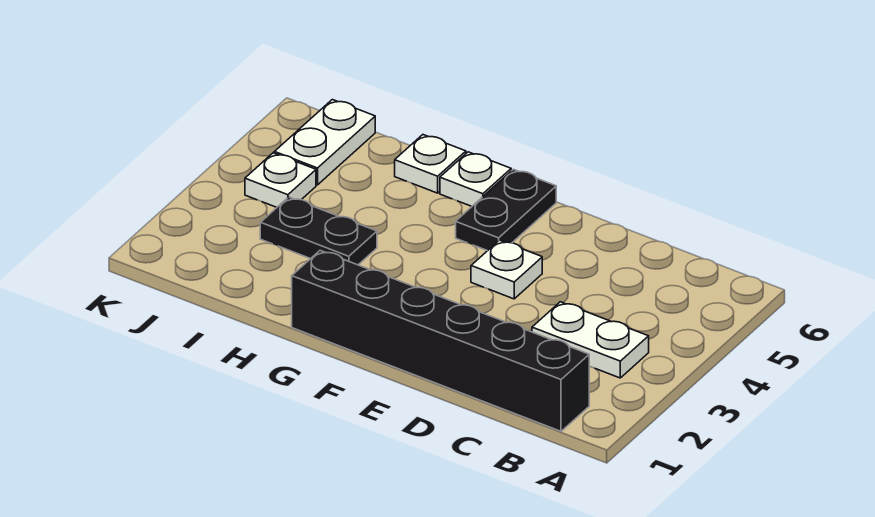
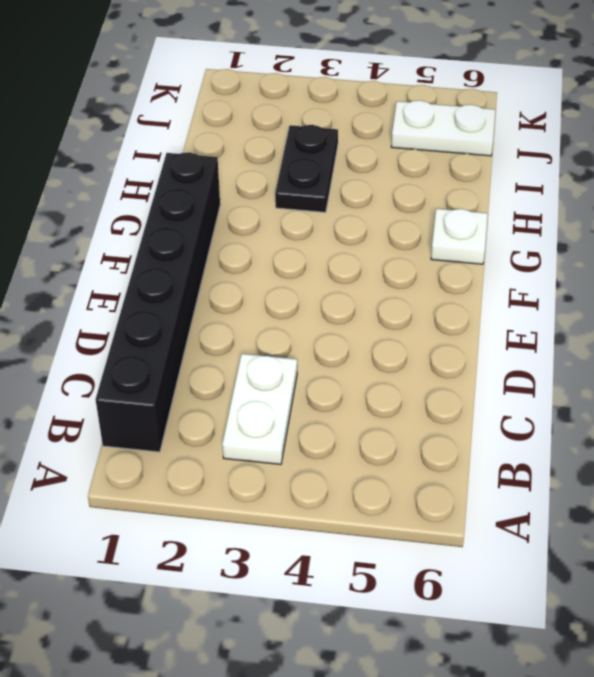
none -> white 1x1 plate [471,240,542,299]
none -> black 1x2 plate [456,169,556,251]

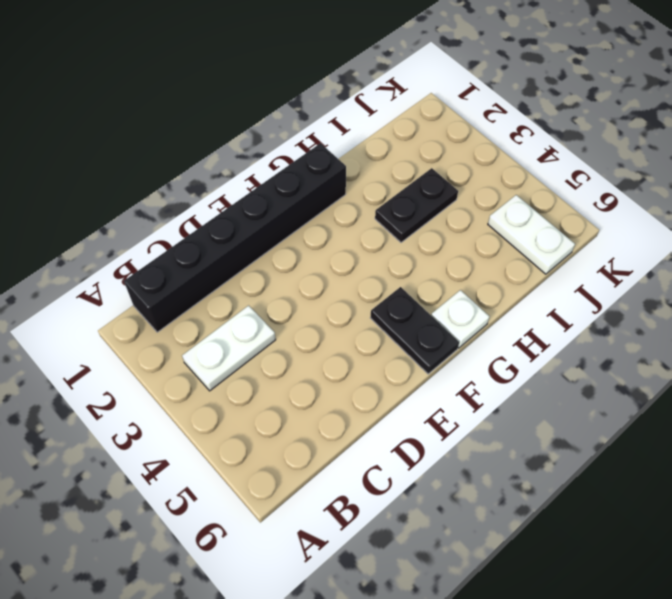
none -> white 1x1 plate [471,240,542,299]
none -> white 1x1 plate [395,135,466,193]

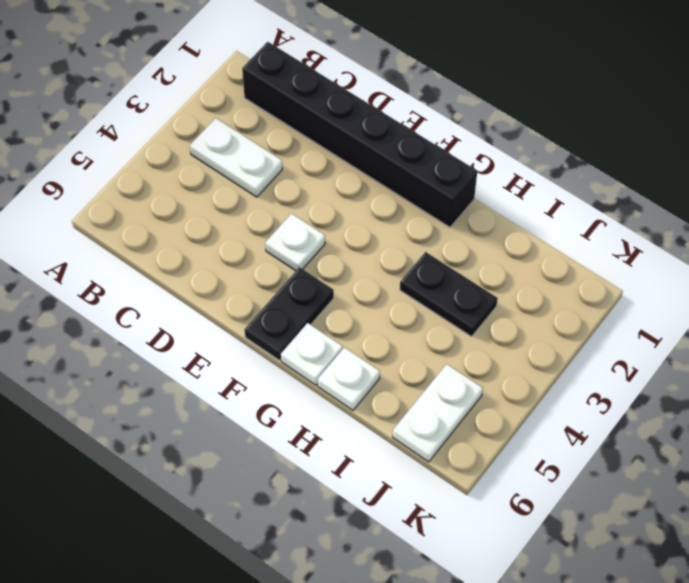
none -> white 1x1 plate [245,153,316,207]

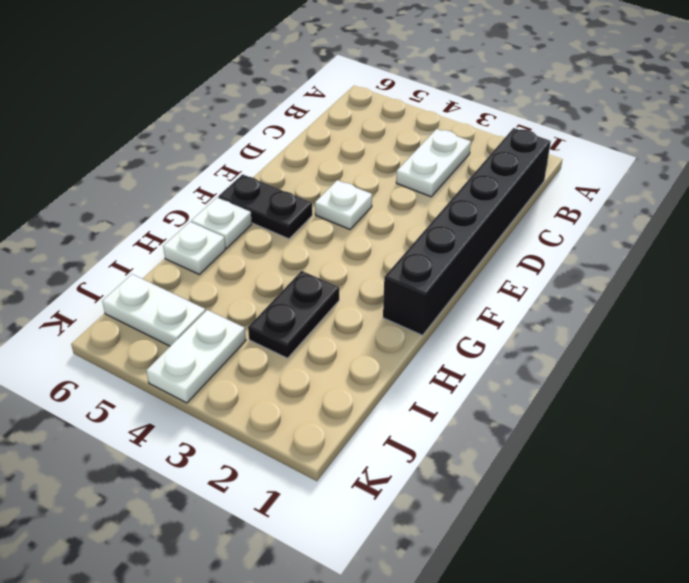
white 1x2 plate [146,310,246,403] -> white 1x1 plate [245,153,316,207]

